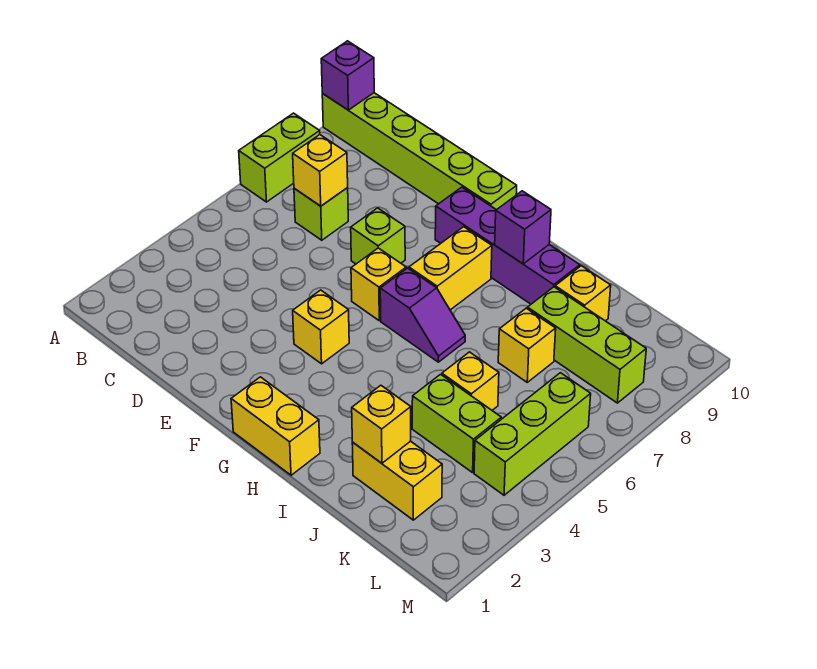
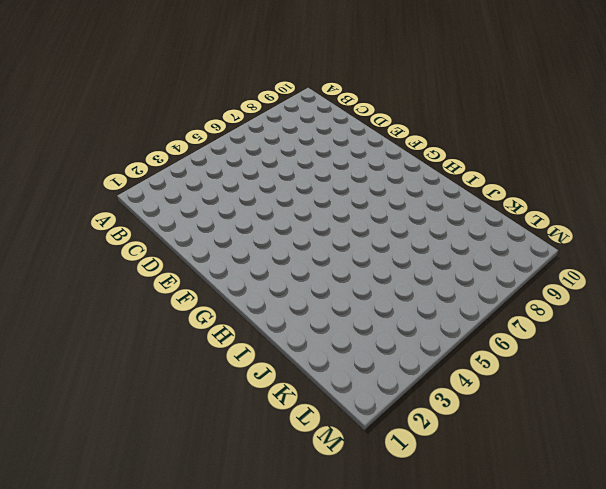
none -> lime 1x2 brick [239,113,320,202]
none -> lime 1x6 brick [322,93,517,210]
none -> lime 1x1 brick [294,188,348,240]

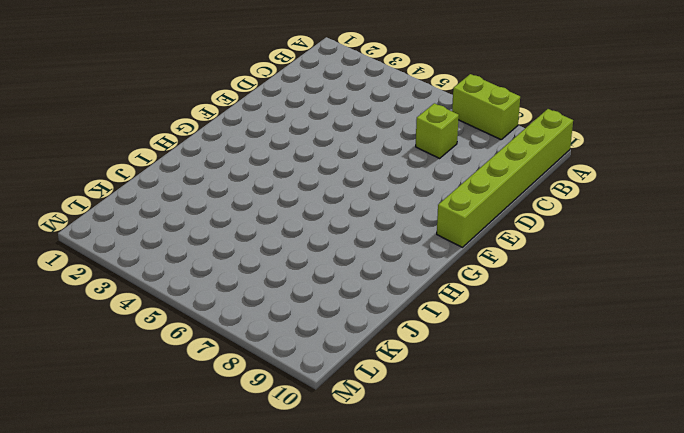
none -> lime 1x1 brick [351,208,405,264]
none -> yellow 1x1 brick [293,290,349,364]
none -> yellow 1x1 brick [351,248,406,321]

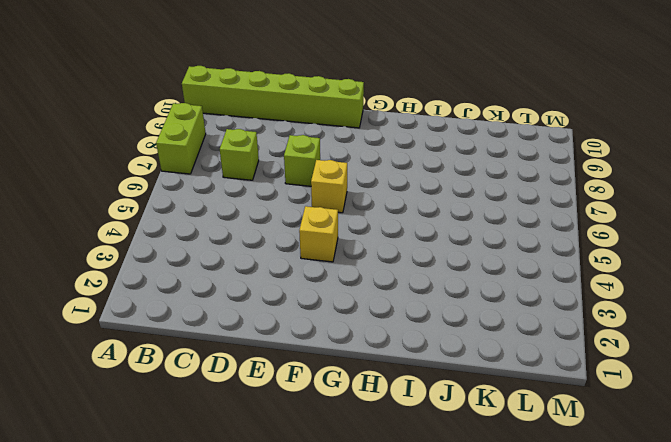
none -> purple 1x4 brick [435,187,580,304]
none -> yellow 1x2 brick [231,377,320,475]
none -> purple 1x2 slope [380,268,465,362]

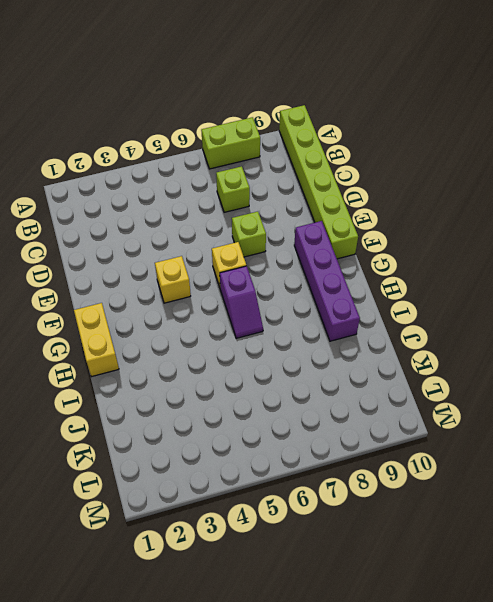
none -> yellow 1x2 brick [409,227,492,310]
none -> yellow 1x2 brick [352,441,442,520]
none -> lime 1x2 brick [412,375,501,473]

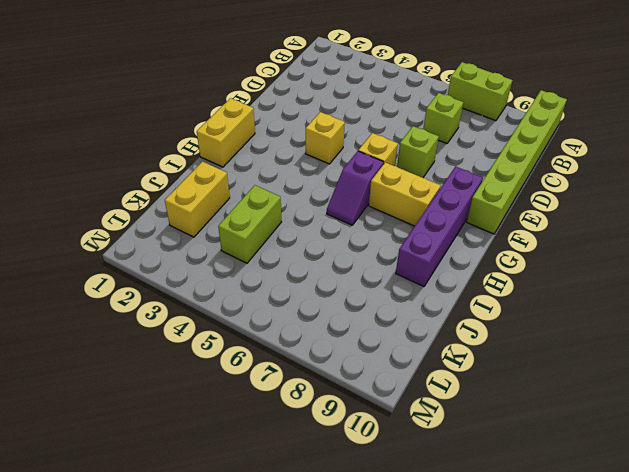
none -> yellow 1x1 brick [442,352,499,410]
none -> yellow 1x1 brick [498,308,556,382]
none -> lime 1x3 brick [527,287,646,403]

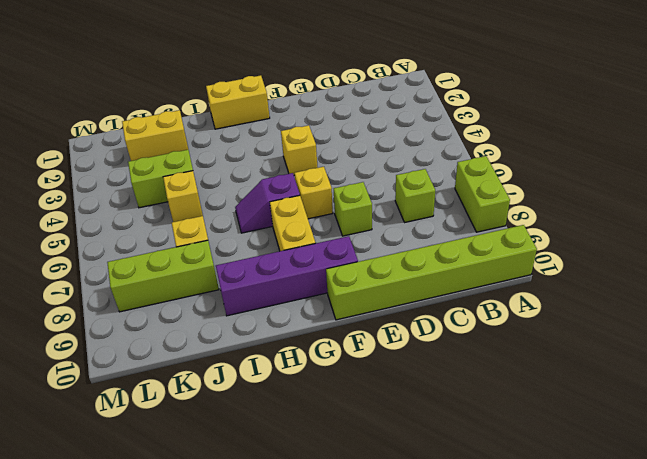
none -> yellow 1x1 brick [555,266,611,321]
none -> lime 1x3 brick [474,373,591,495]
none -> purple 1x1 brick [321,41,374,110]

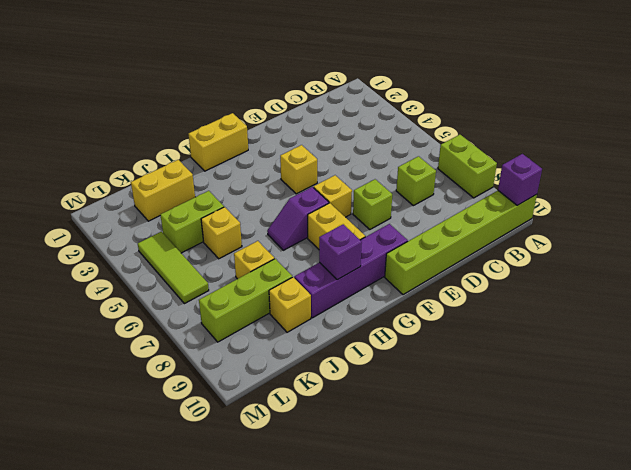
lime 1x3 tile [138,232,209,304] -> lime 1x3 brick [474,373,591,495]
none -> yellow 1x1 brick [293,135,348,206]
none -> yellow 1x1 brick [352,385,411,463]

